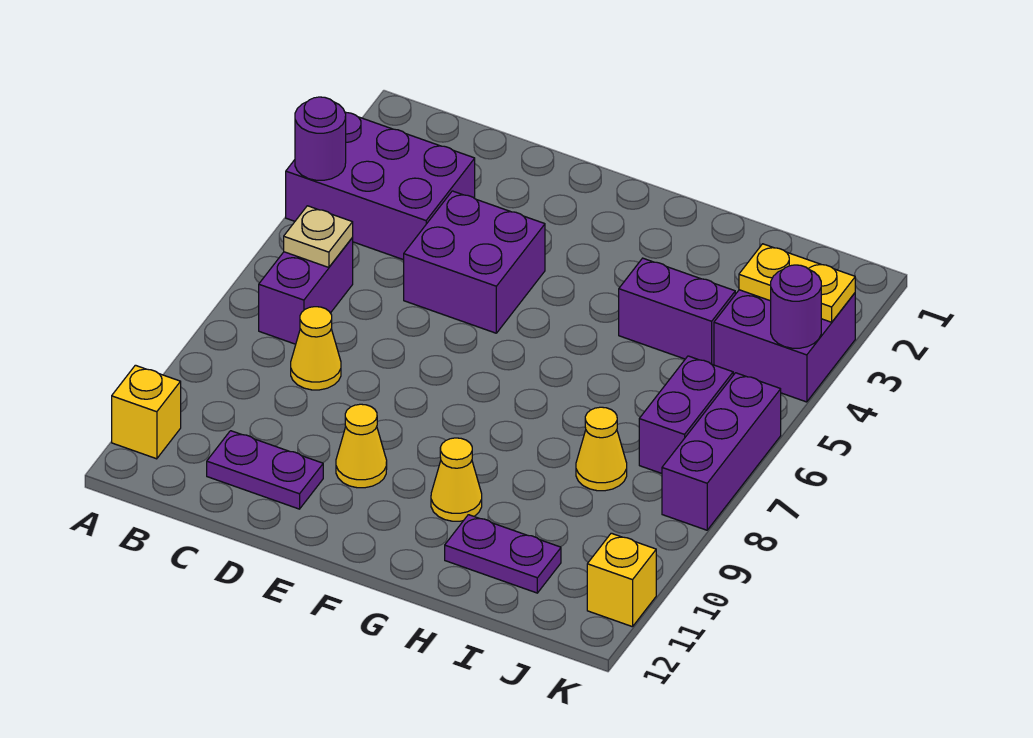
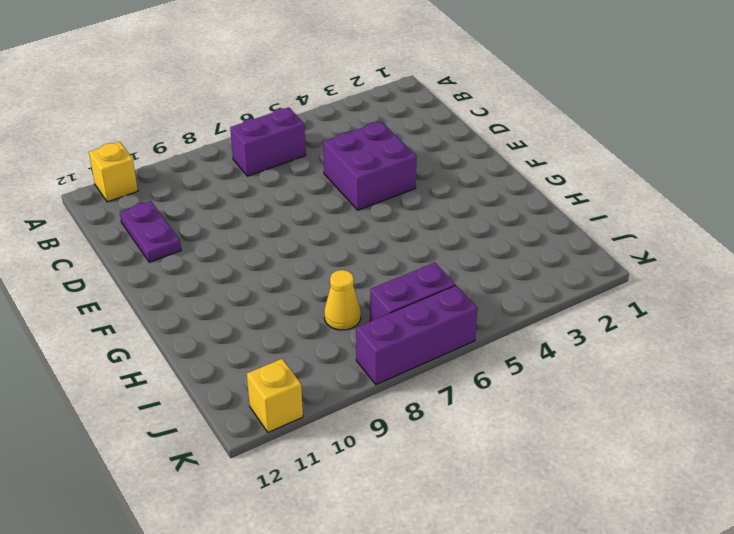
none -> purple 2x3 brick [286,112,475,260]
none -> yellow 1x1 cone [291,307,341,390]
none -> yellow 1x1 cone [336,404,387,488]

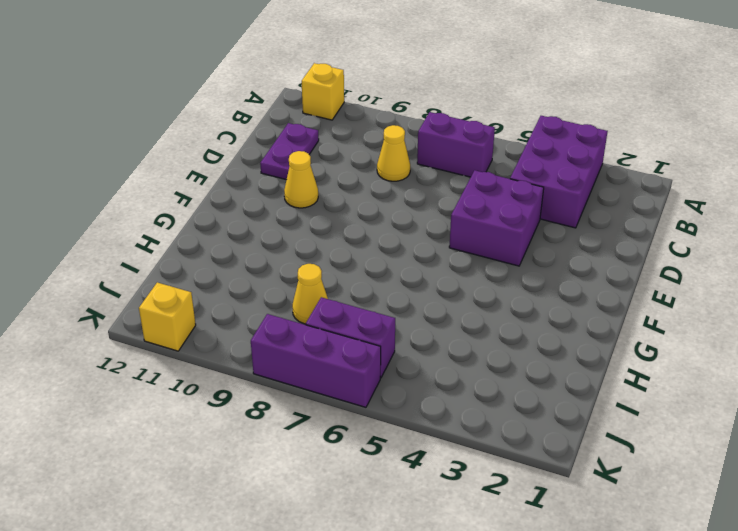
none -> yellow 1x1 cone [431,438,482,521]
none -> purple 1x2 brick [619,258,735,365]
none -> purple 1x2 plate [445,515,561,593]

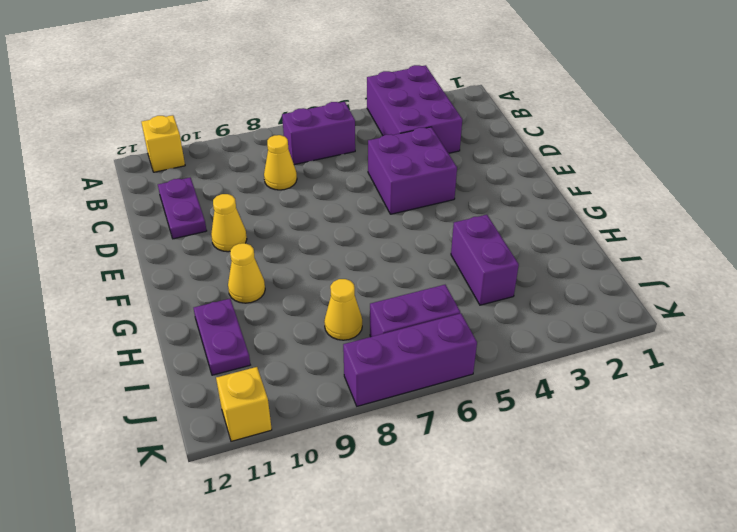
none -> purple 2x2 brick [714,290,855,402]
none -> purple 1x1 round brick [295,97,346,180]
none -> tan 1x1 plate [284,206,353,267]

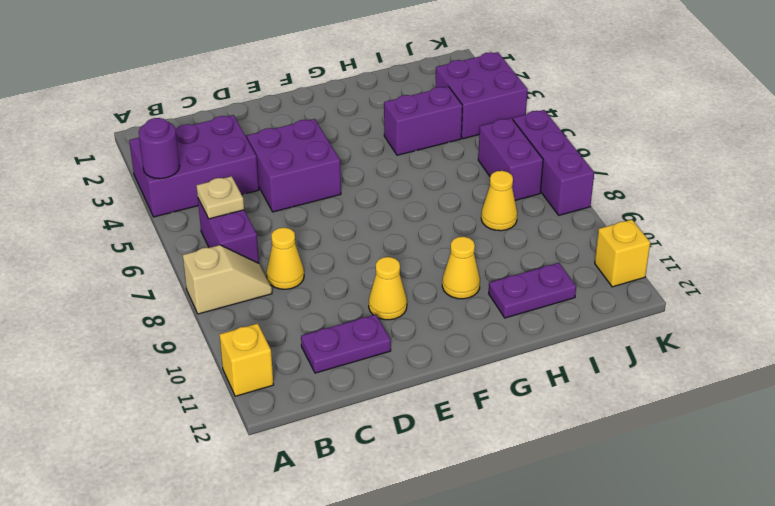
tan 1x2 slope [183,245,272,314] -> none
none -> yellow 1x2 plate [739,244,855,322]
none -> purple 1x1 round brick [771,265,821,348]

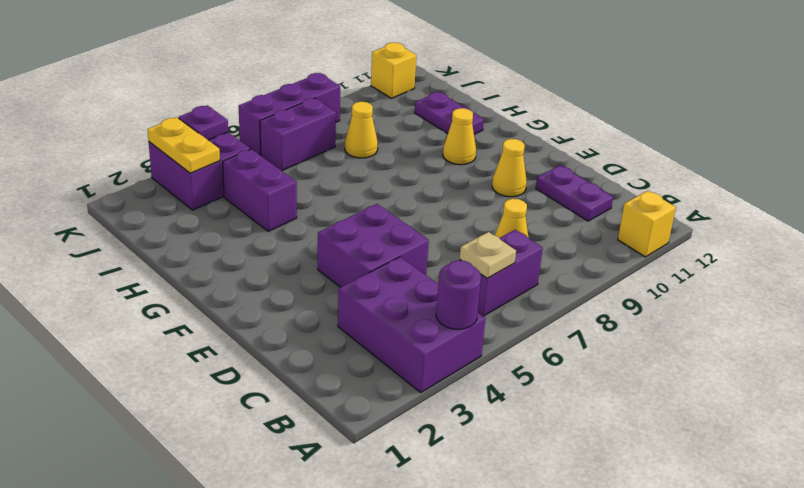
purple 1x1 plate [179,105,228,140] -> purple 1x1 round brick [771,265,821,348]

